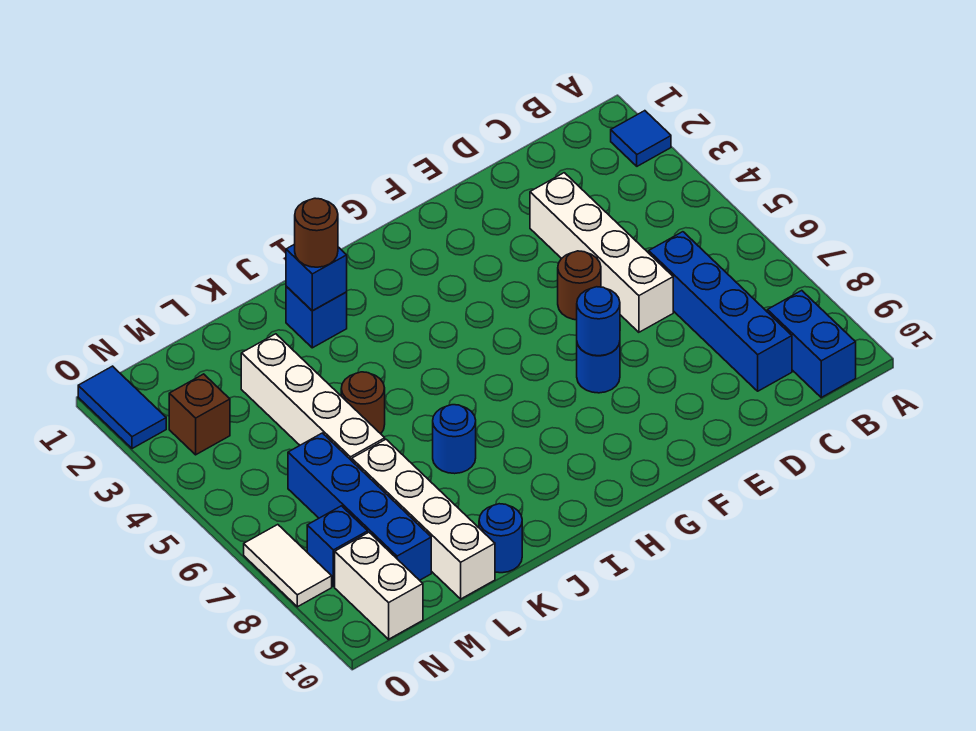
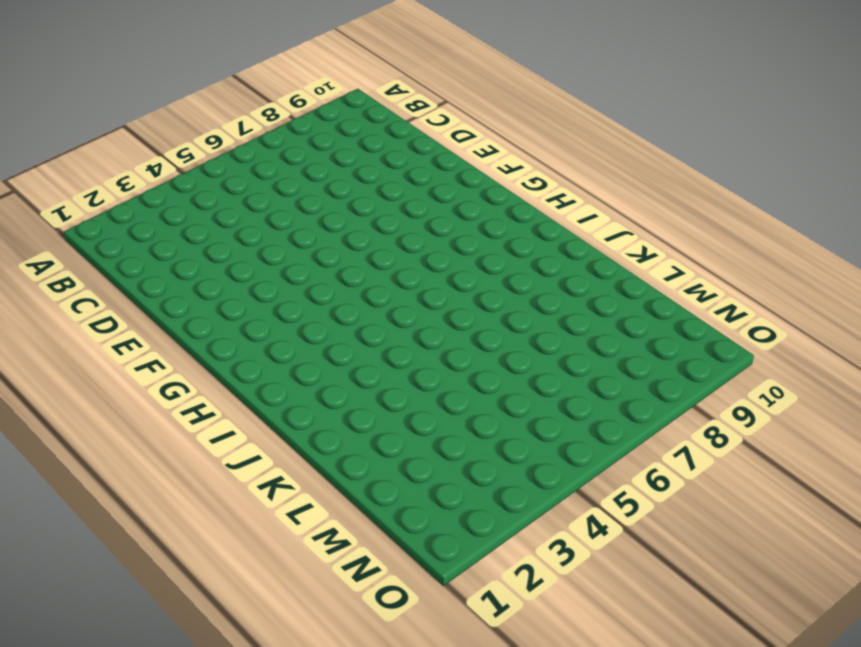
none -> blue 1x1 tile [611,111,671,166]
none -> blue 1x2 brick [767,291,856,397]
none -> blue 1x4 brick [649,232,792,391]

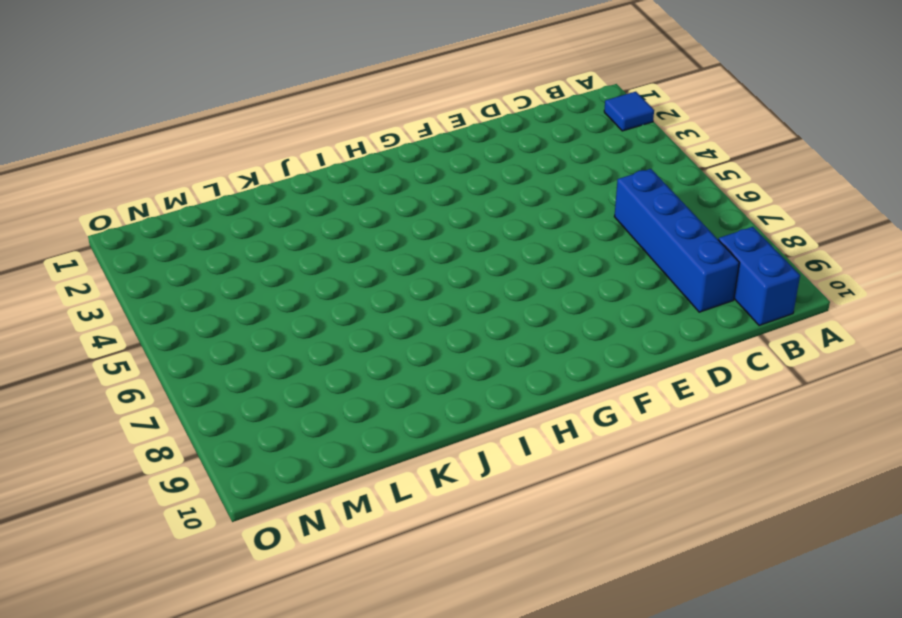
none -> white 1x4 brick [530,173,673,332]
none -> brown 1x1 round brick [558,251,601,320]
none -> blue 1x1 round brick [577,342,620,393]

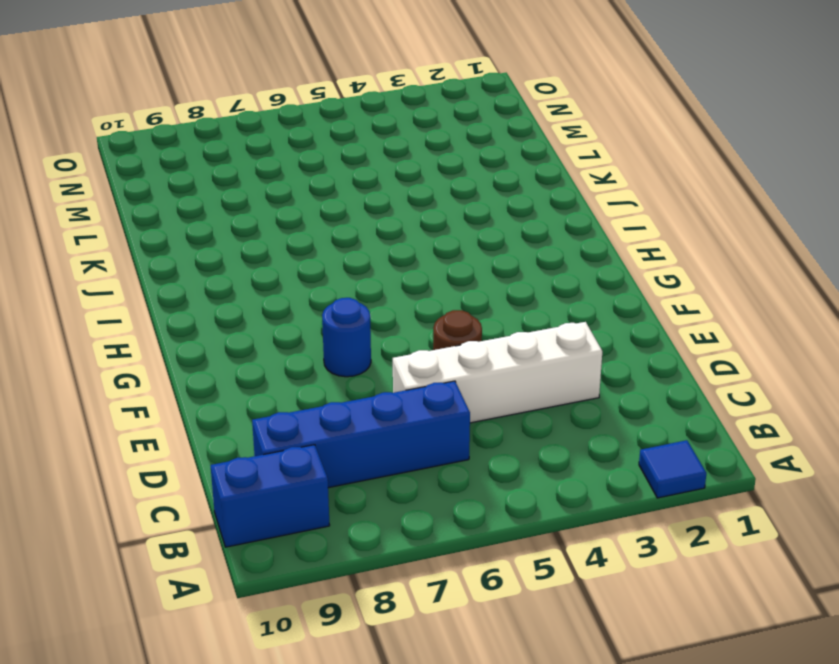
none -> blue 1x1 brick [286,286,347,348]
none -> blue 1x1 round brick [433,405,476,474]
none -> brown 1x1 round brick [341,372,385,434]

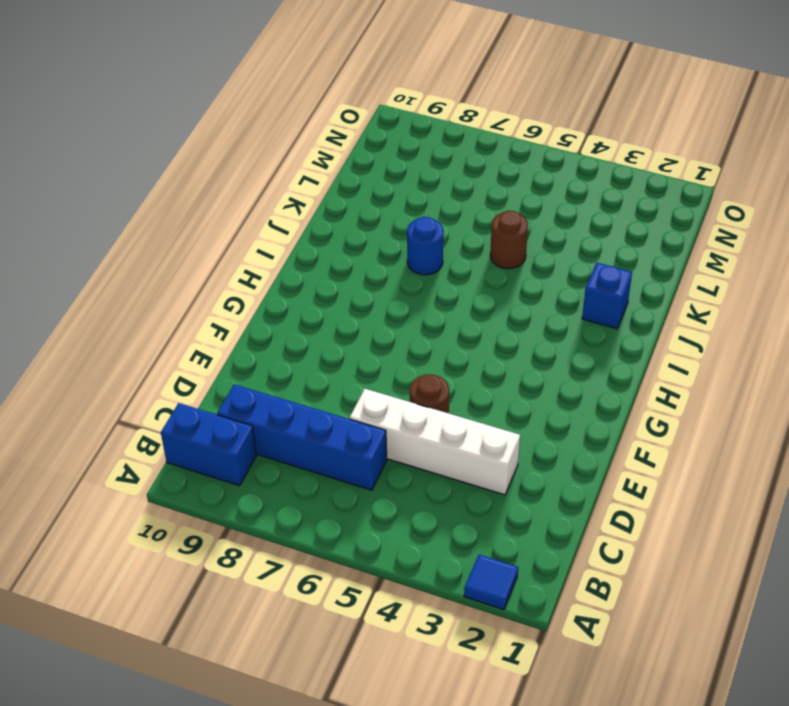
none -> blue 1x1 round brick [577,342,620,393]
none -> blue 1x1 round brick [479,504,522,573]
none -> white 1x4 brick [241,334,385,461]

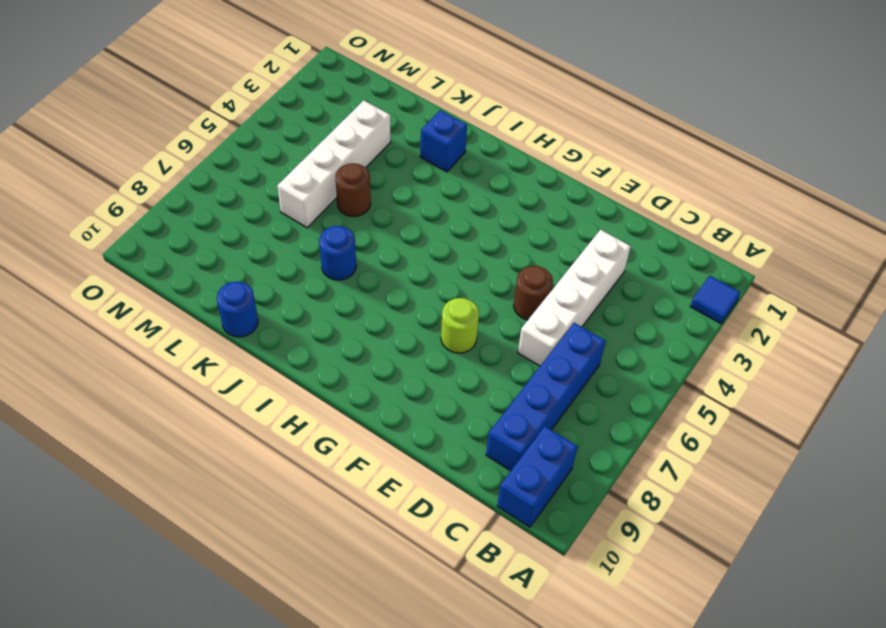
lime 1x1 round brick [441,298,479,353] -> blue 1x1 round brick [577,342,620,393]
none -> white 1x4 brick [352,439,495,599]
none -> blue 1x4 brick [288,433,431,580]
none -> brown 1x1 brick [169,374,230,455]

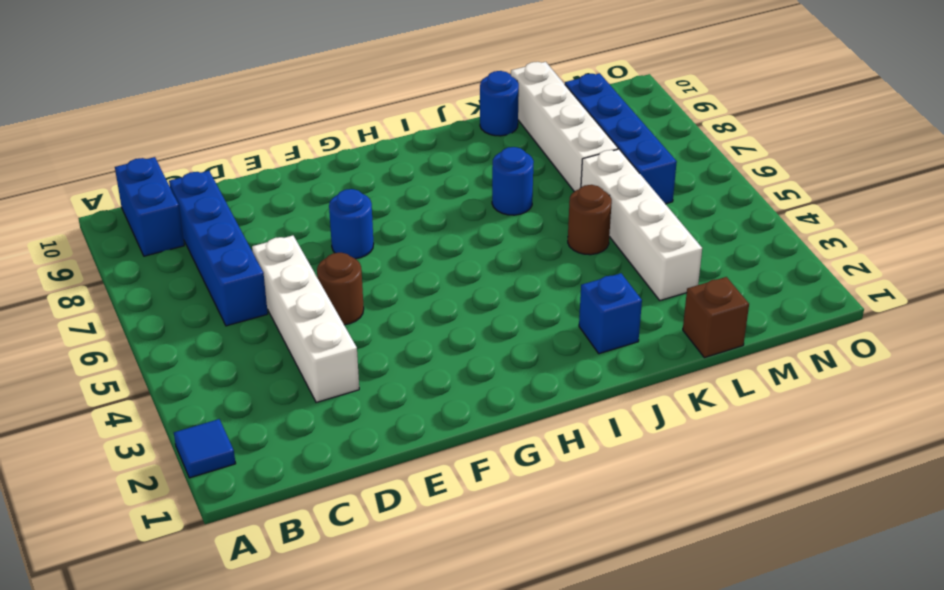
brown 1x1 brick [683,277,749,358] -> brown 1x1 brick moved to [169,374,230,455]
none -> blue 1x1 brick [307,506,368,587]
none -> white 1x2 brick [335,532,423,639]
none -> blue 1x2 tile [78,366,166,449]

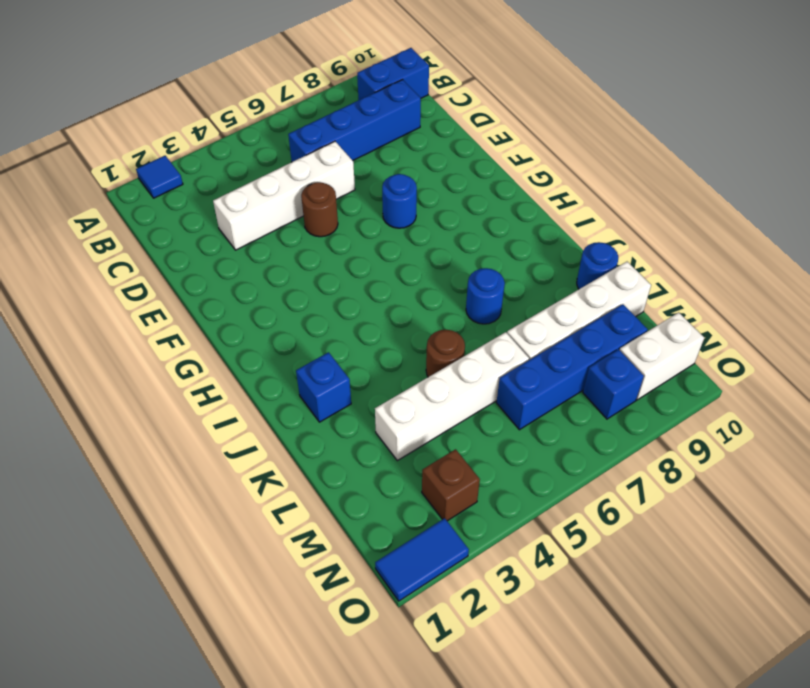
none -> white 1x2 tile [244,525,332,607]
none -> blue 1x1 round brick [577,287,620,356]
none -> blue 1x1 brick [286,244,347,311]

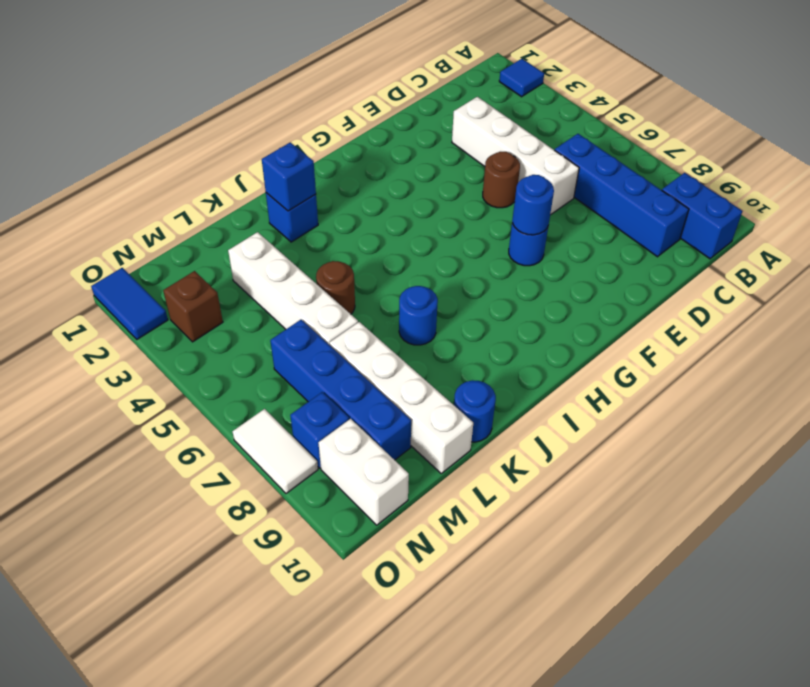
none -> brown 1x1 round brick [295,198,338,267]

